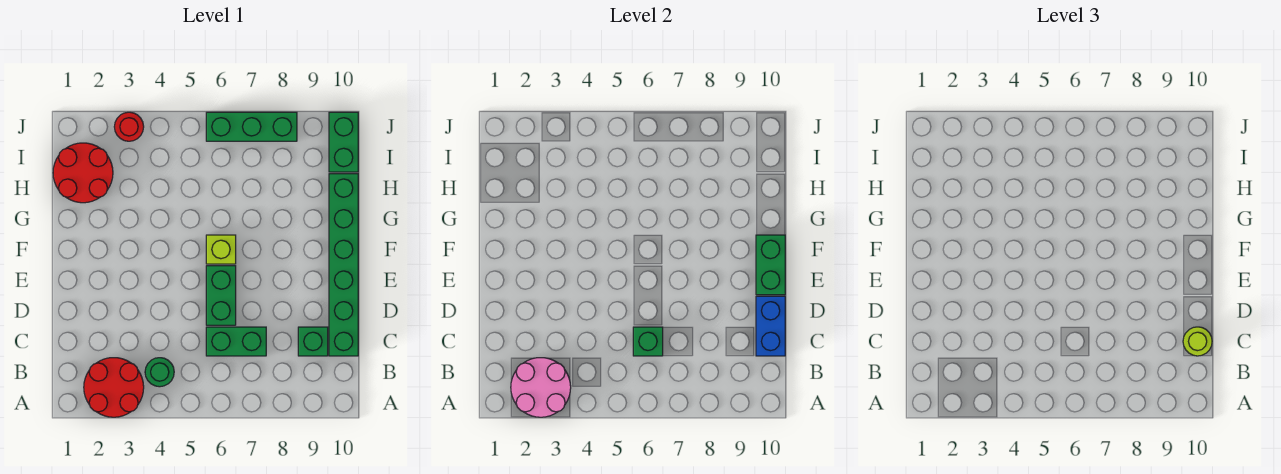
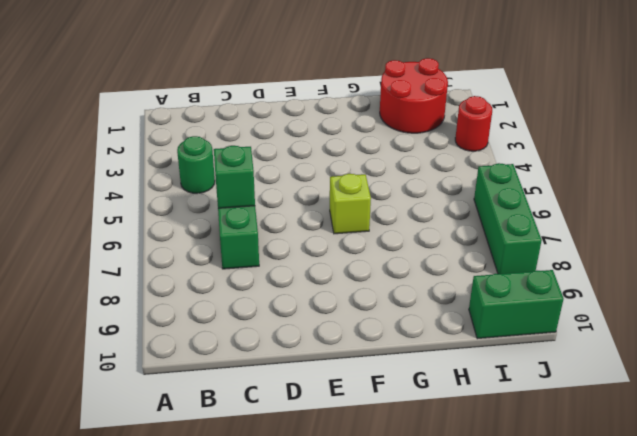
none -> red 2x2 round brick [84,358,144,417]
none -> green 1x1 brick [298,327,328,356]
none -> green 1x6 brick [329,174,358,356]

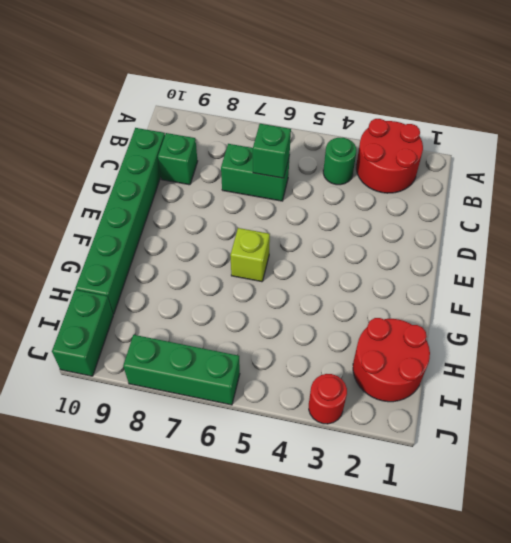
none -> green 1x2 brick [206,266,236,325]
none -> pink 2x2 round brick [511,358,571,417]
none -> blue 1x2 brick [756,296,785,356]

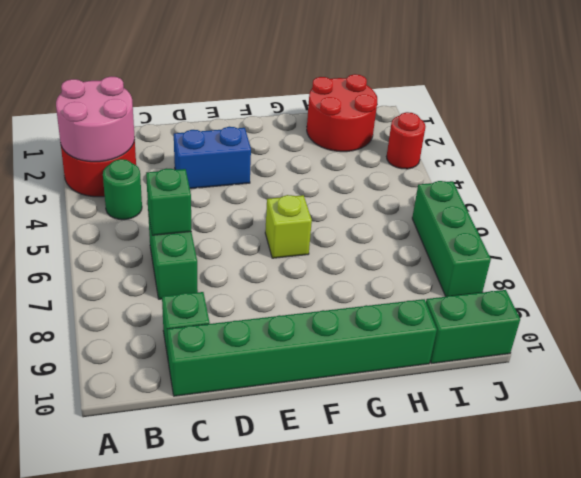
blue 1x2 brick [174,127,251,189] -> blue 1x2 brick moved to [756,296,785,356]
none -> green 1x2 brick [206,266,236,325]
none -> green 1x2 brick [756,235,785,295]
none -> lime 1x1 round brick [1183,327,1212,356]

